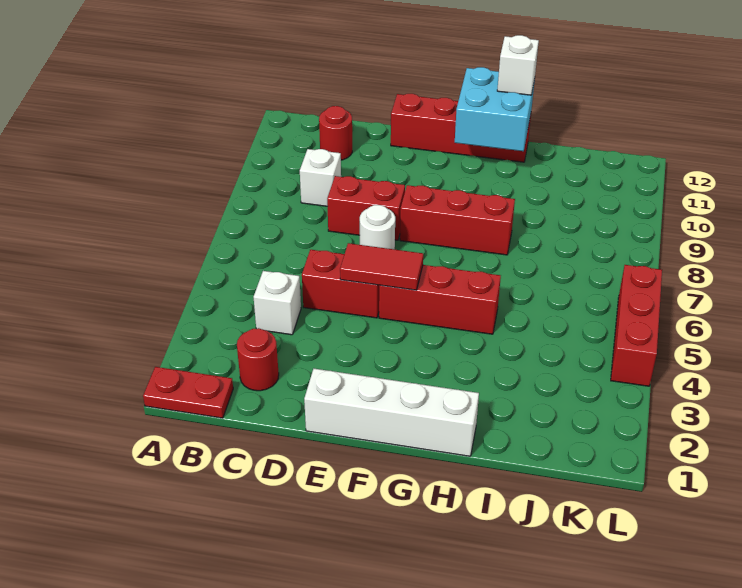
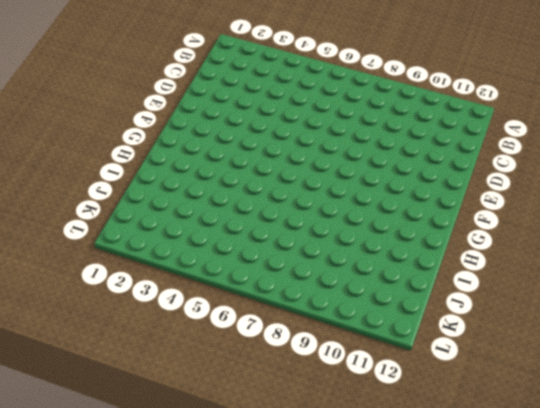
none -> red 1x2 plate [143,367,233,418]
none -> red 1x1 round brick [237,328,279,391]
none -> white 1x1 brick [254,271,301,335]

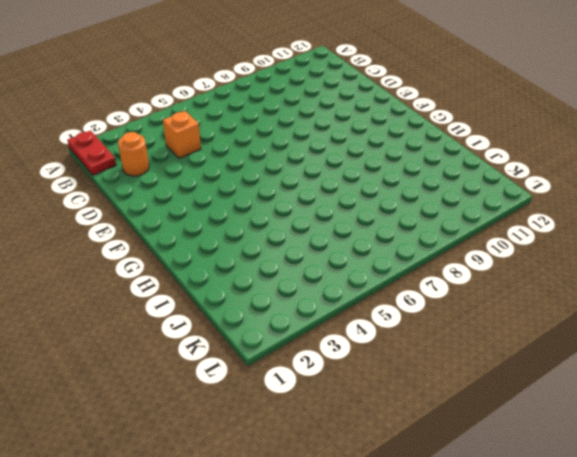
orange 1x1 round brick [118,132,149,176] -> red 1x1 round brick [237,328,279,391]
orange 1x1 brick [163,111,201,158] -> white 1x1 brick [254,271,301,335]
none -> white 1x1 brick [300,149,341,206]
none -> red 1x1 round brick [319,106,352,160]
none -> red 1x2 brick [302,250,379,318]

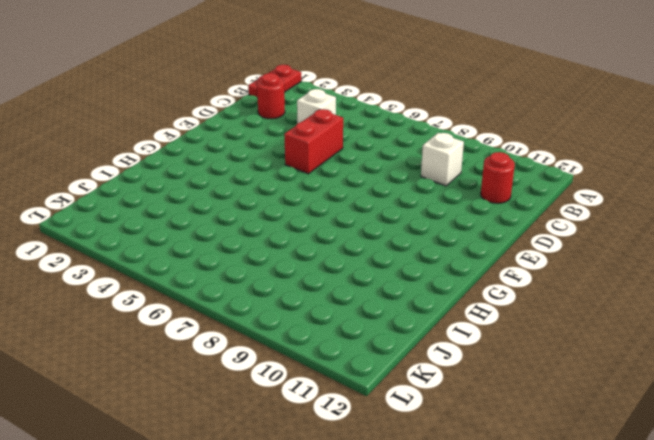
none -> red 1x2 brick [327,176,405,240]
none -> white 1x4 brick [304,369,479,456]
none -> white 1x1 round brick [360,205,395,249]

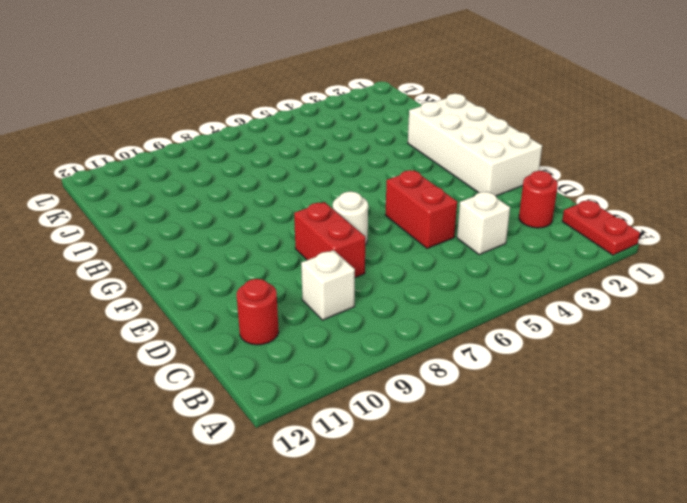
white 2x4 brick [408,94,542,196] -> white 1x4 brick [304,369,479,456]
none -> red 1x4 brick [391,94,531,162]
none -> red 1x3 brick [379,265,501,334]
none -> red 1x3 brick [400,185,515,255]

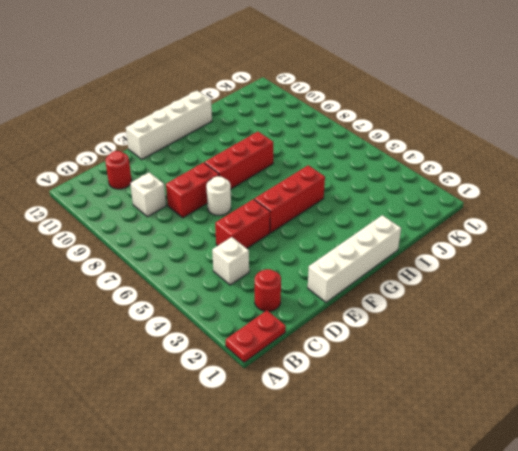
white 1x4 brick [126,91,212,159] -> red 1x4 brick [391,94,531,162]
none -> red 1x3 brick [611,265,662,386]
none -> red 1x2 tile [340,243,423,290]
none -> cyan 2x2 brick [455,67,535,151]

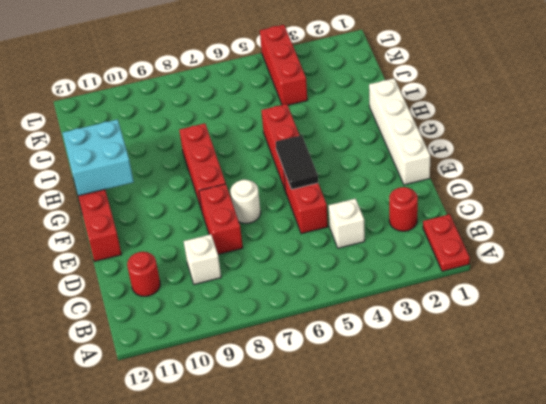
black 1x2 tile [276,135,318,189] -> red 1x2 tile [340,243,423,290]
red 1x3 brick [260,25,307,105] -> red 1x3 brick turned to [611,265,662,386]
none -> white 1x1 brick [497,35,539,95]

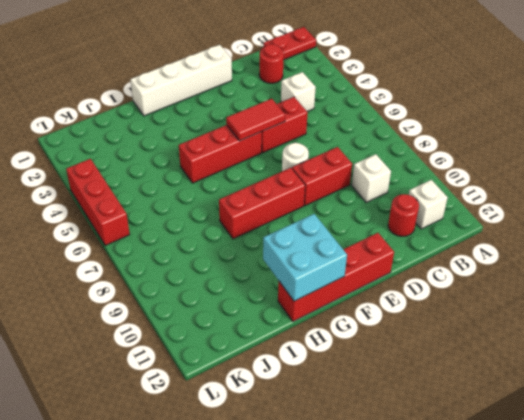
white 1x1 brick [409,180,448,229] -> white 1x1 brick moved to [497,35,539,95]

